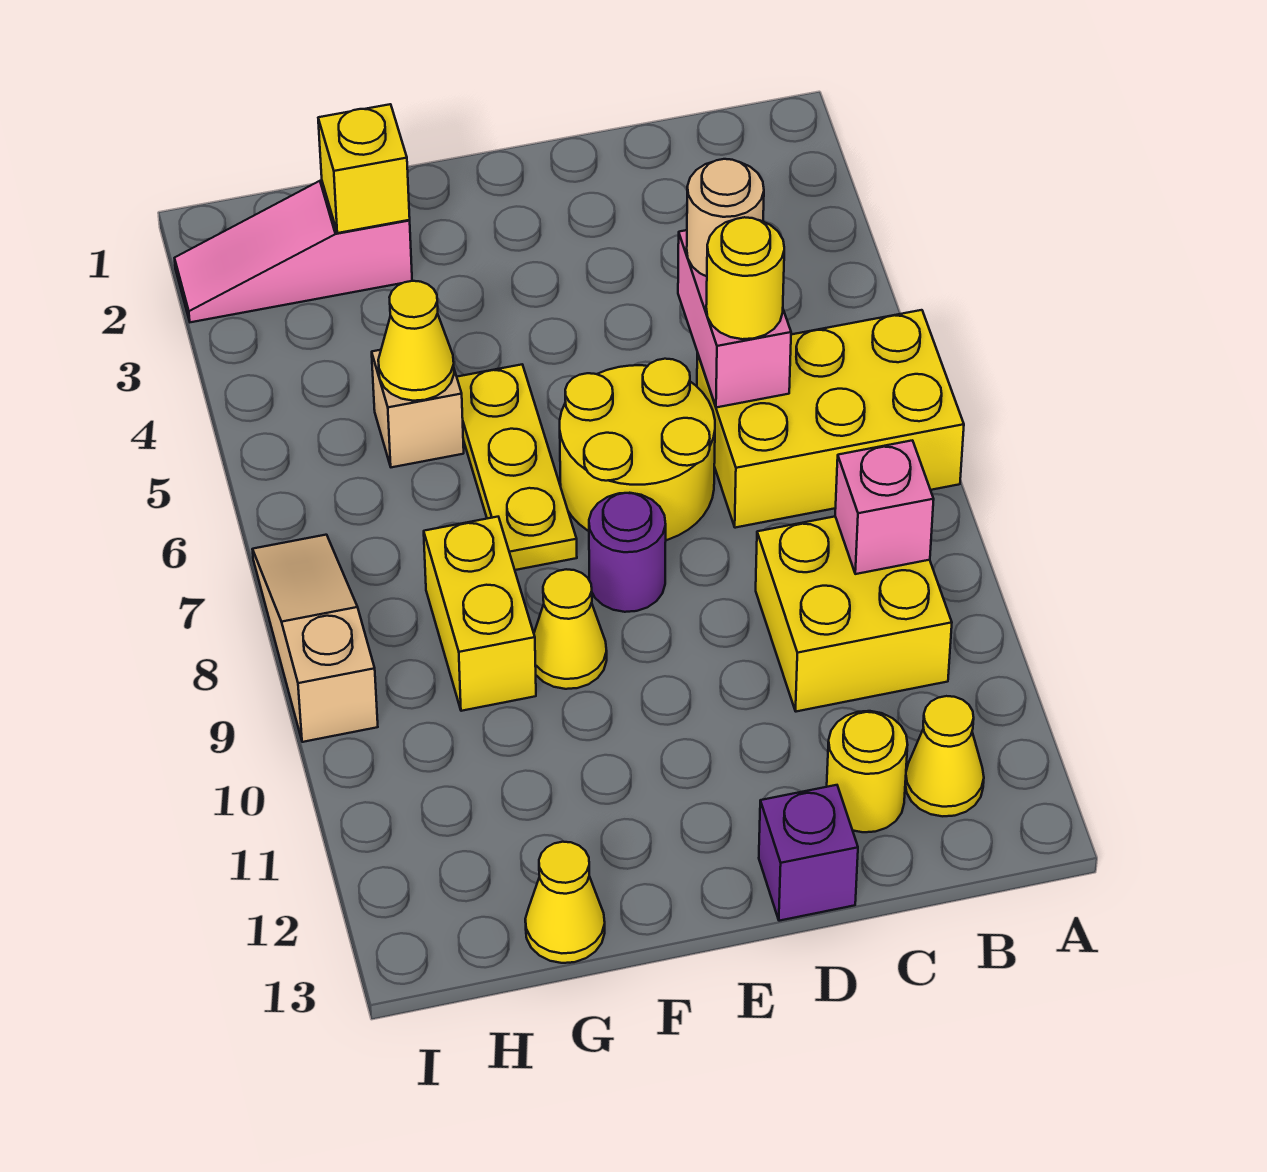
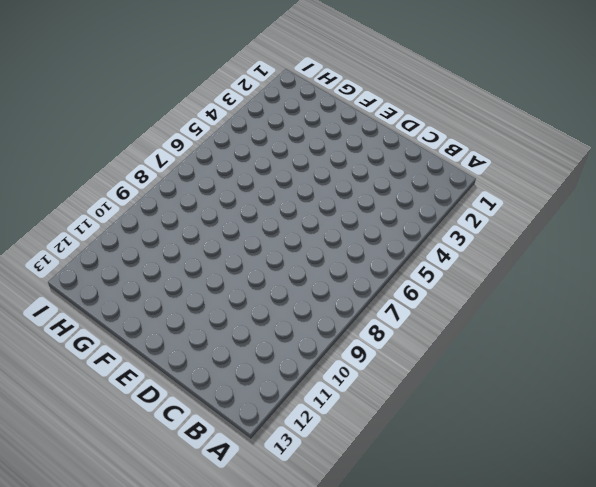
none -> yellow 2x3 brick [697,310,964,528]
none -> yellow 2x2 brick [756,517,952,712]
none -> yellow 1x1 cone [905,696,984,816]

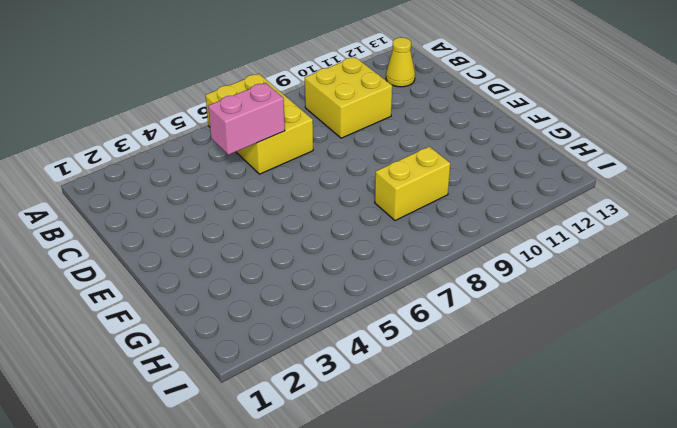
none -> yellow 1x1 round brick [827,711,908,832]
none -> yellow 2x2 round brick [560,359,715,540]
none -> purple 1x1 brick [759,785,858,921]

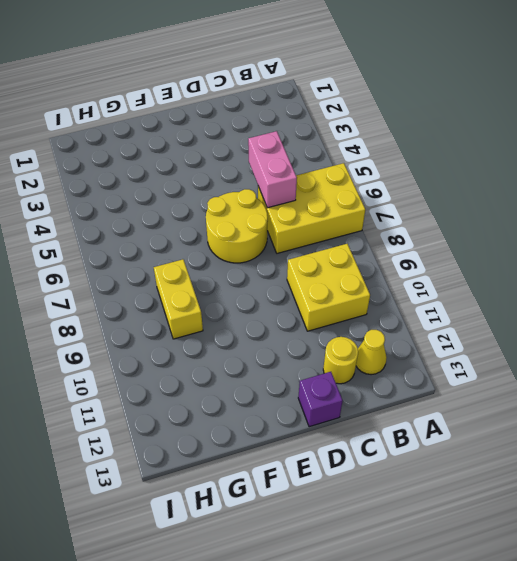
none -> purple 1x1 round brick [589,493,666,612]
none -> yellow 1x3 plate [457,365,577,570]
none -> yellow 1x1 cone [534,569,607,689]

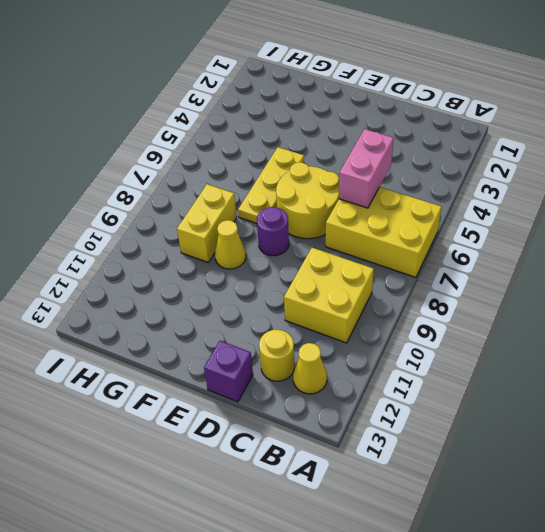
none -> pink 1x3 slope [175,180,412,322]
none -> tan 1x1 brick [372,350,464,467]
none -> yellow 1x1 cone [525,842,605,963]

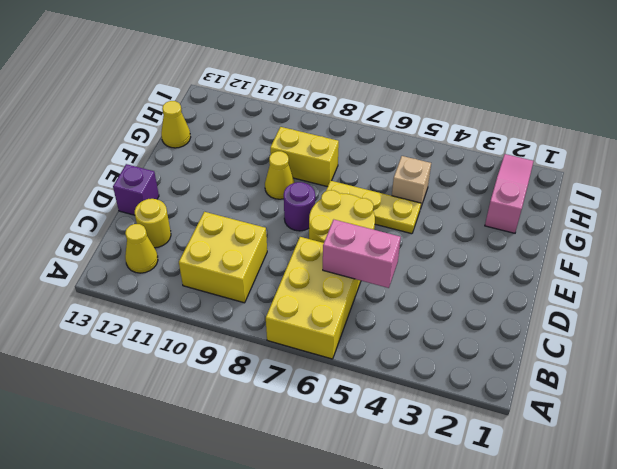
none -> tan 1x3 slope [253,535,378,742]
none -> pink 1x1 brick [835,440,934,574]
none -> yellow 1x1 brick [318,104,410,233]

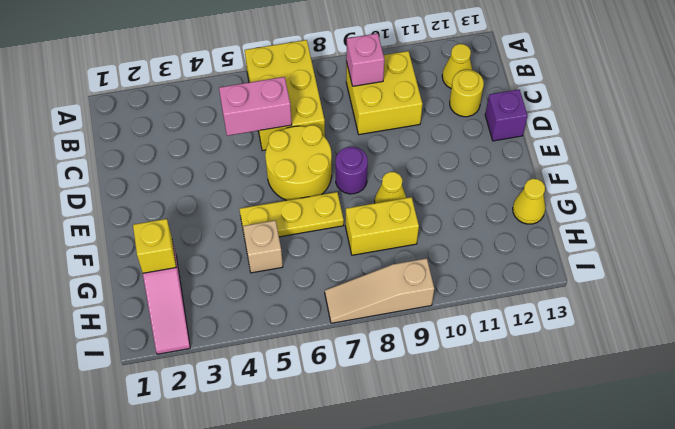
none -> yellow 1x1 cone [378,281,454,401]
none -> tan 1x1 round brick [687,159,764,276]
none -> yellow 1x1 round brick [706,217,784,339]

